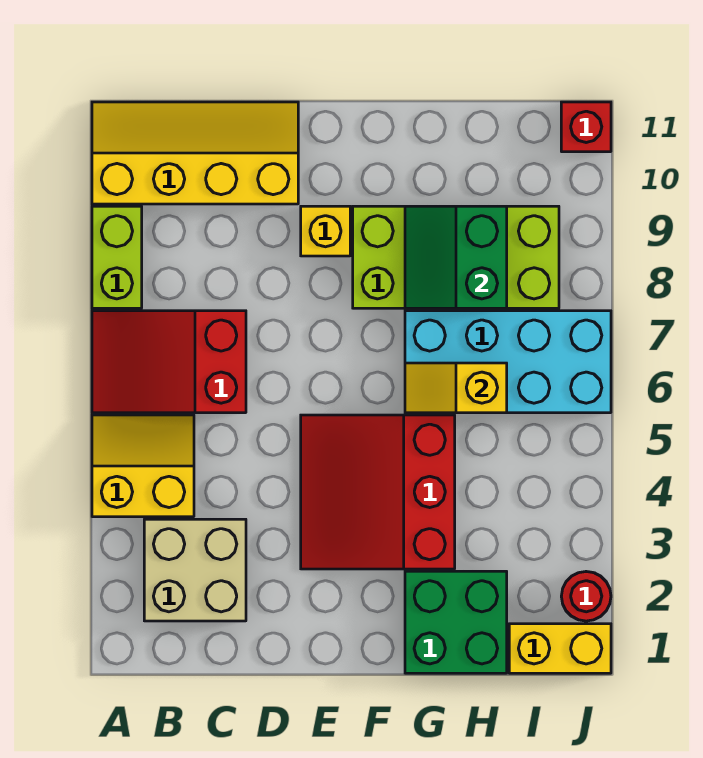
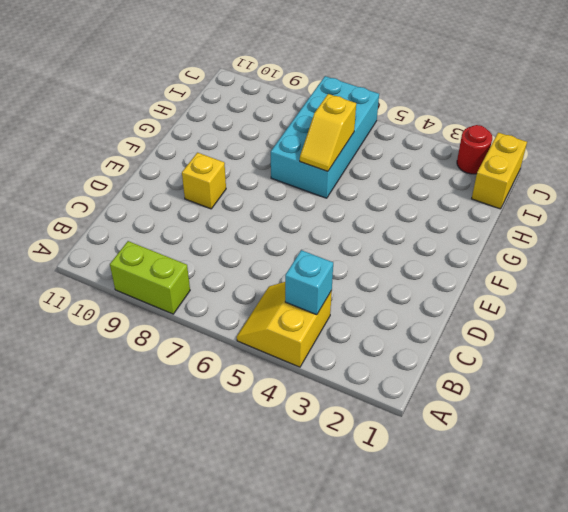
cyan 1x1 brick [285,250,333,315] -> none
none -> red 2x3 slope [92,311,246,413]
none -> yellow 2x4 slope [92,102,298,204]
none -> tan 2x2 brick [144,519,246,621]

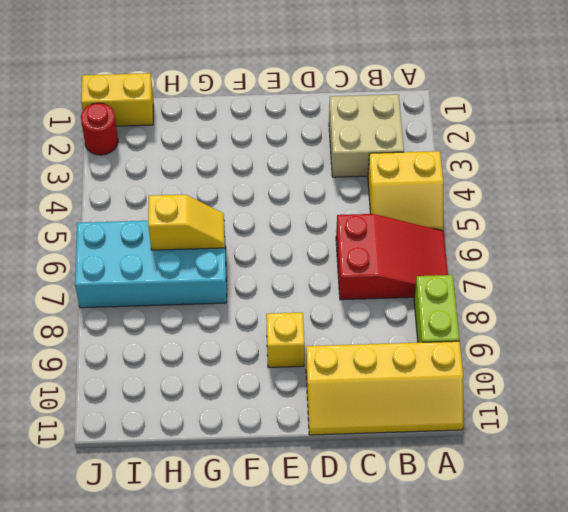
none -> red 3x3 slope [301,415,455,569]
none -> lime 2x4 brick [353,206,559,308]
none -> green 2x2 brick [405,571,507,673]

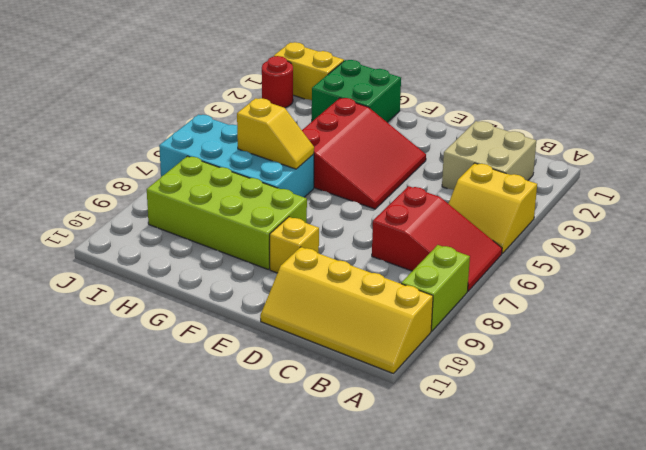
none -> red 1x1 brick [561,102,611,152]
none -> green 2x2 slope [405,206,507,308]

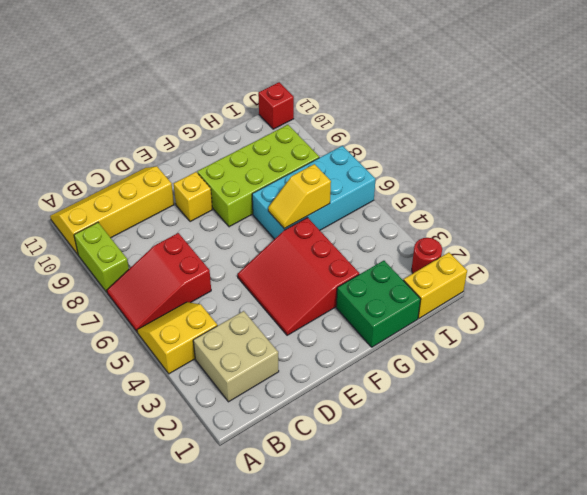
none -> green 2x2 slope [405,206,507,308]

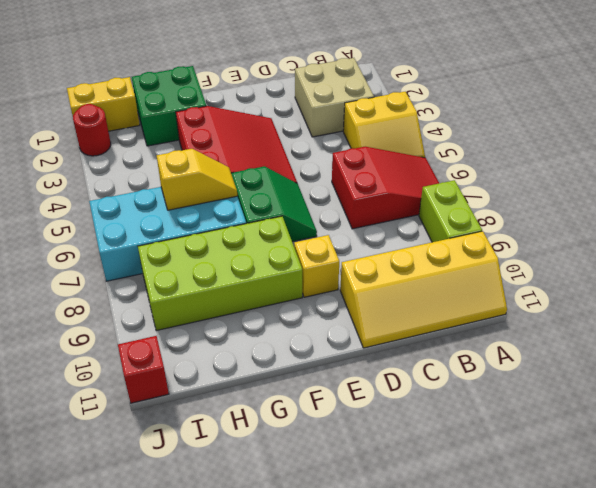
green 2x2 slope [231,166,317,242] -> green 2x2 slope moved to [405,206,507,308]

